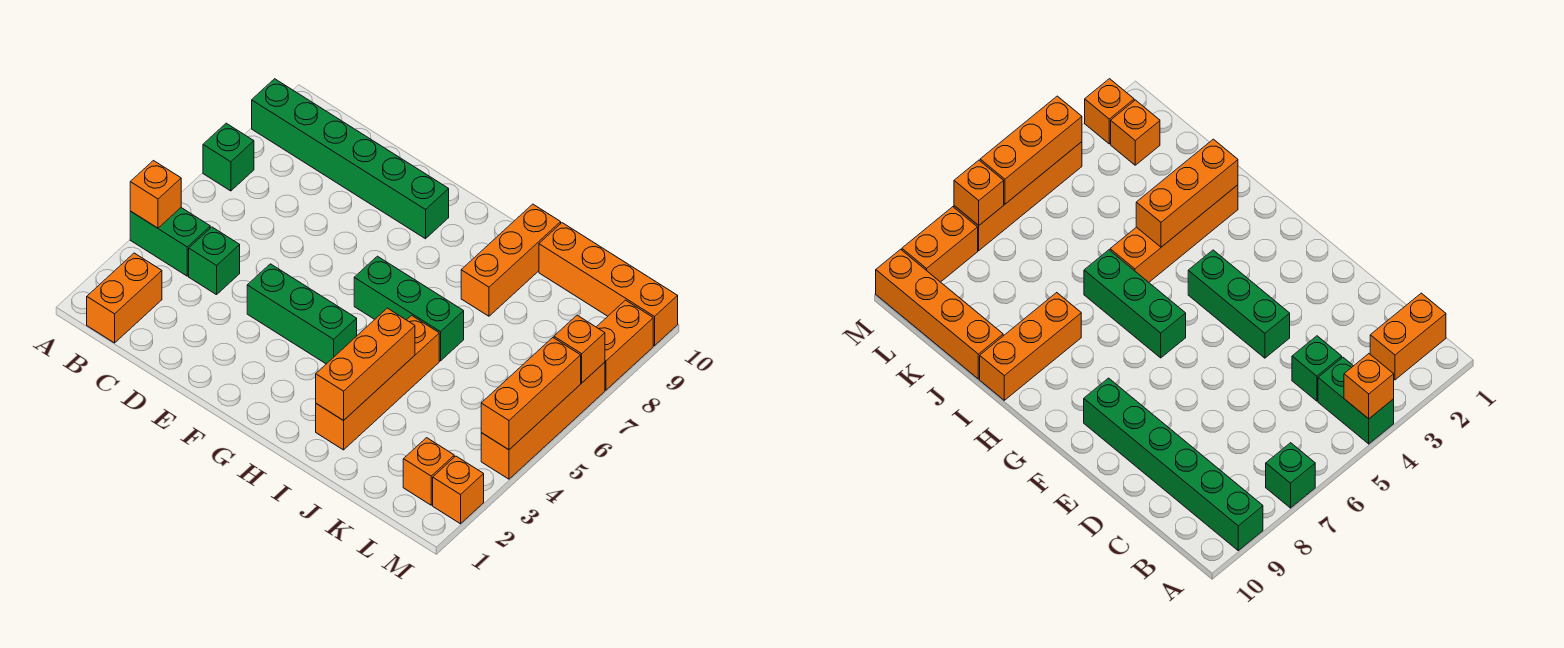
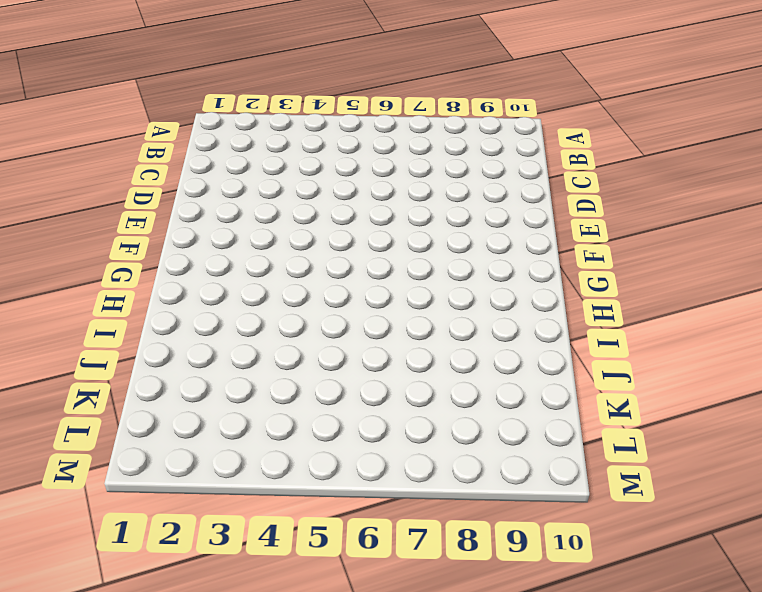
none -> green 1x2 brick [130,208,210,276]
none -> green 1x1 brick [203,123,254,191]
none -> green 1x6 brick [252,79,449,239]

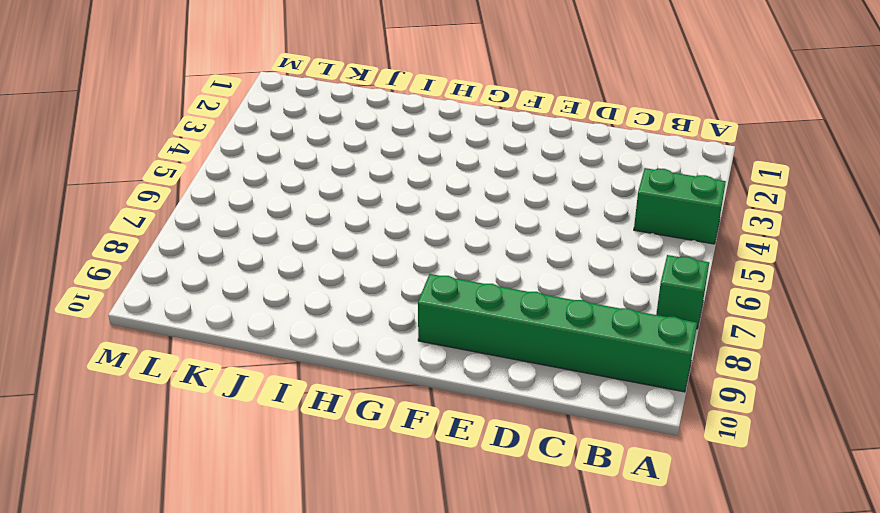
none -> orange 1x2 brick [87,253,162,343]
none -> green 1x1 brick [189,227,240,295]
none -> green 1x3 brick [247,264,357,364]

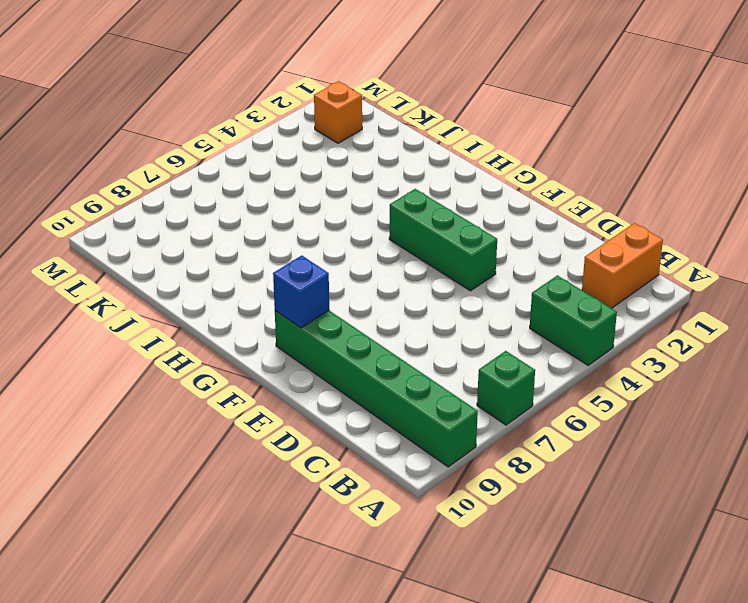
blue 1x1 brick [273,256,329,328] -> none
none -> green 1x1 brick [189,227,240,295]
none -> green 1x3 brick [354,256,464,361]
none -> orange 1x4 brick [316,315,439,450]

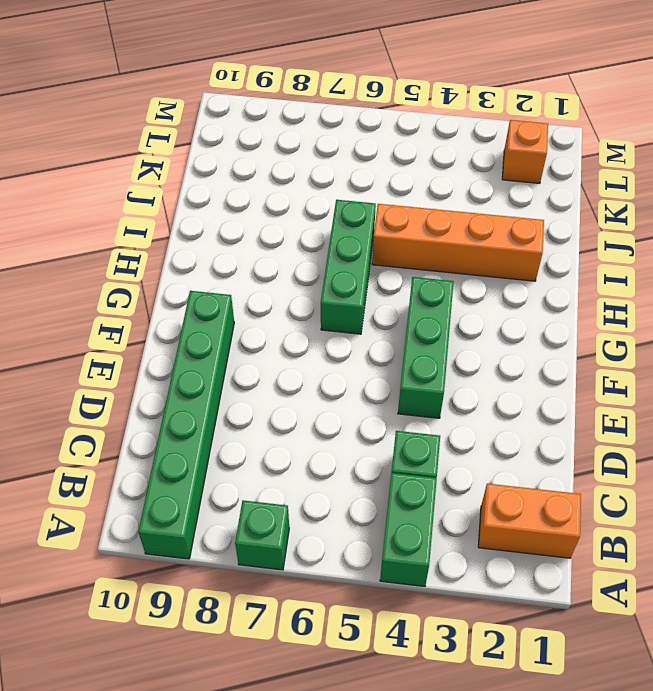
none -> orange 1x3 brick [461,204,561,316]
none -> orange 1x4 brick [539,223,678,346]
none -> orange 1x1 brick [433,456,484,524]

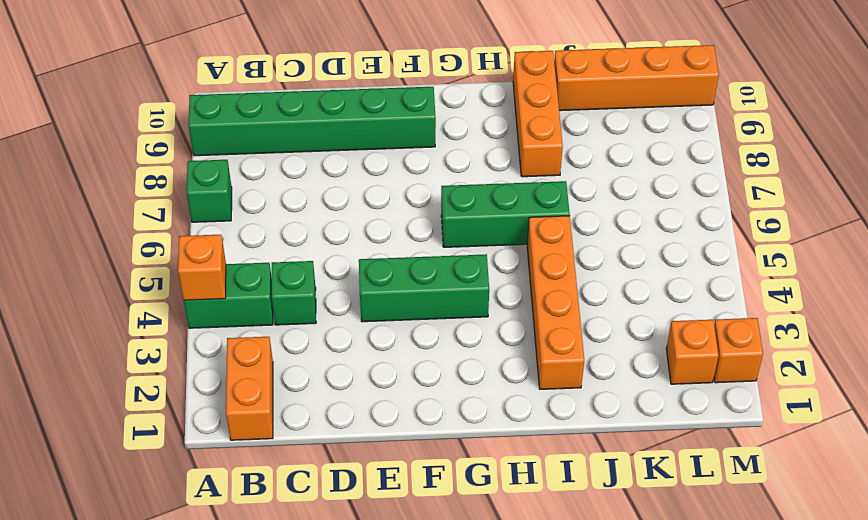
none -> orange 1x4 brick [481,362,605,479]
none -> orange 1x2 brick [597,300,653,390]
none -> orange 1x3 brick [316,308,415,421]

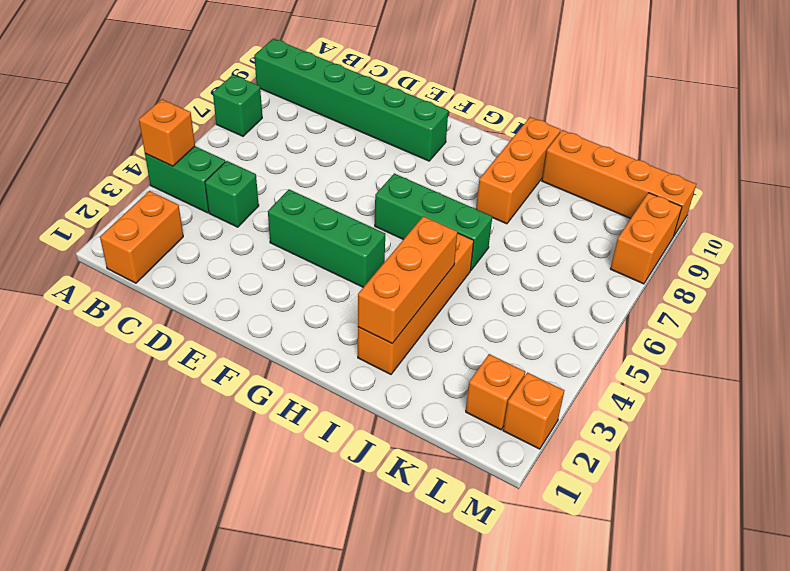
none -> orange 1x4 brick [481,362,605,479]
none -> orange 1x3 brick [481,338,581,450]
none -> orange 1x1 brick [554,315,605,383]

